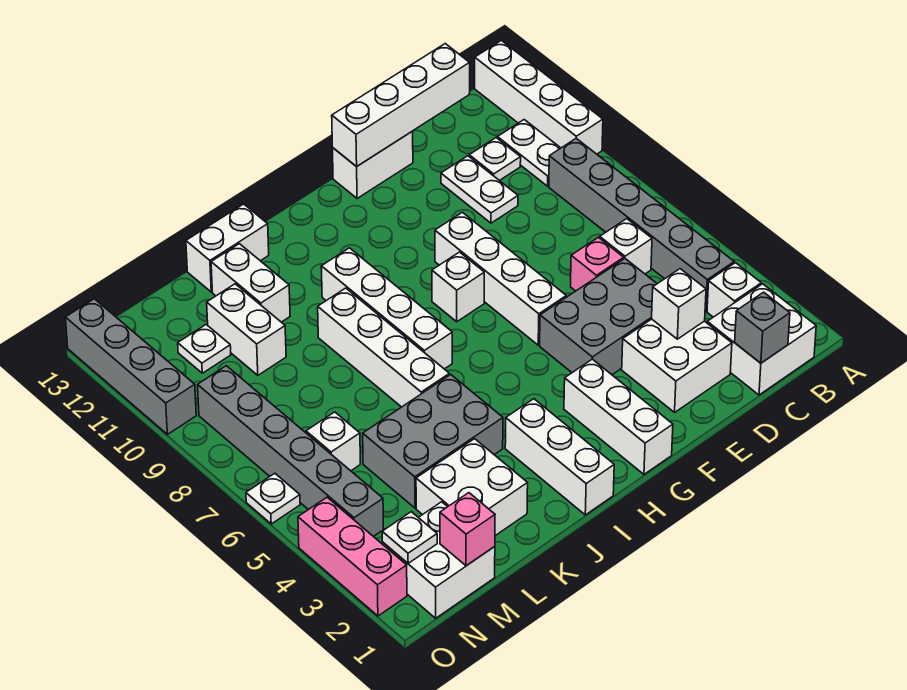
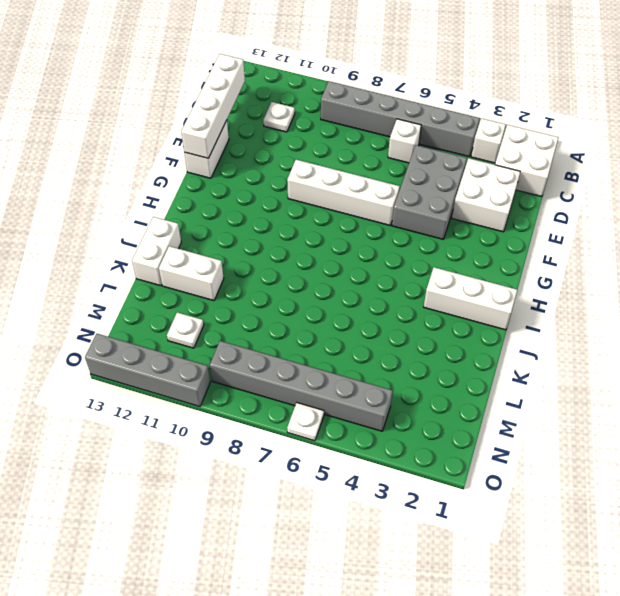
none -> white 1x4 brick [475,40,603,154]
none -> white 1x2 plate [497,120,560,186]
none -> pink 1x1 brick [571,237,624,291]
none -> white 1x2 plate [441,156,518,223]

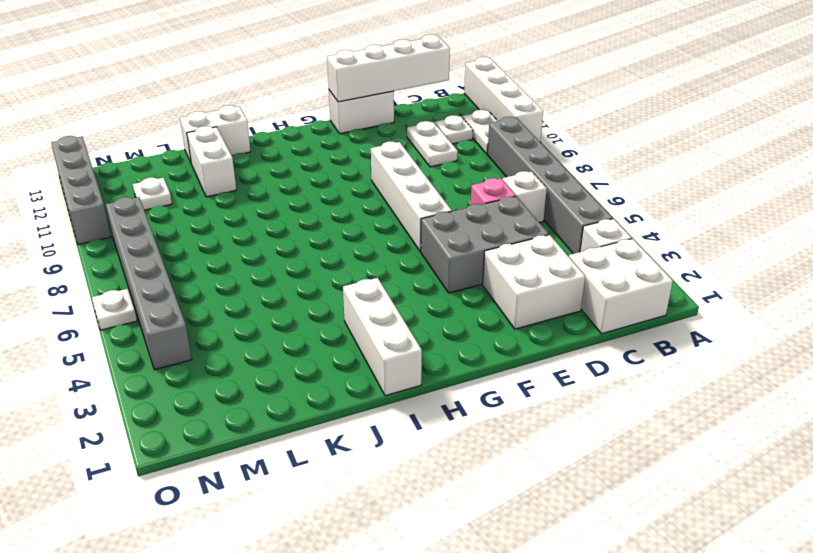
none -> white 1x3 brick [564,359,673,474]
none -> white 1x1 brick [432,252,484,322]
none -> white 1x4 brick [321,248,452,369]
none -> grey 2x3 brick [363,375,503,508]

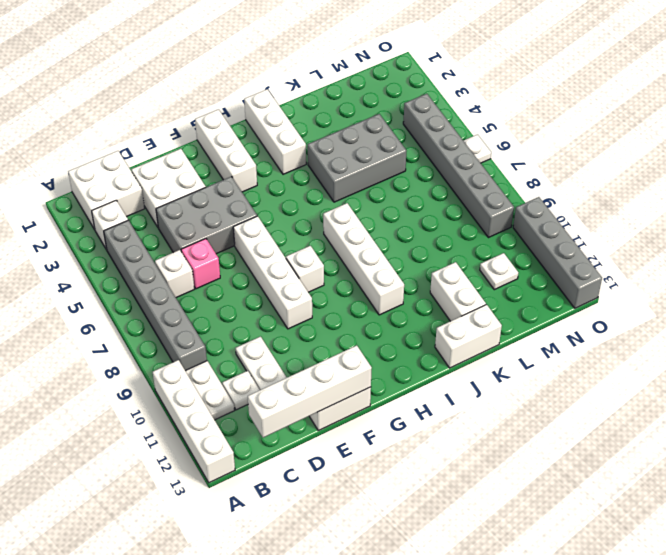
none -> white 1x4 brick [318,288,449,407]
none -> white 2x2 brick [416,439,528,536]
none -> white 1x2 brick [207,284,286,375]
none -> white 2x2 brick [382,502,495,618]

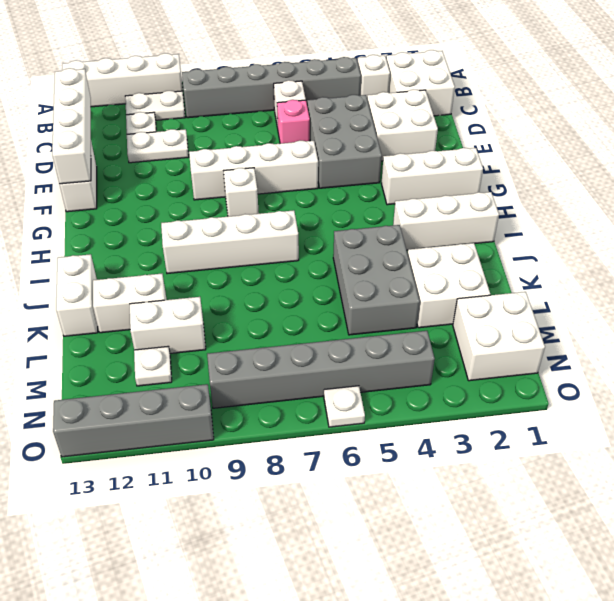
none -> white 1x4 brick [318,288,449,407]
none -> white 1x1 brick [306,412,360,471]
none -> pink 1x3 brick [298,497,407,616]
none -> grey 1x1 brick [735,292,790,363]

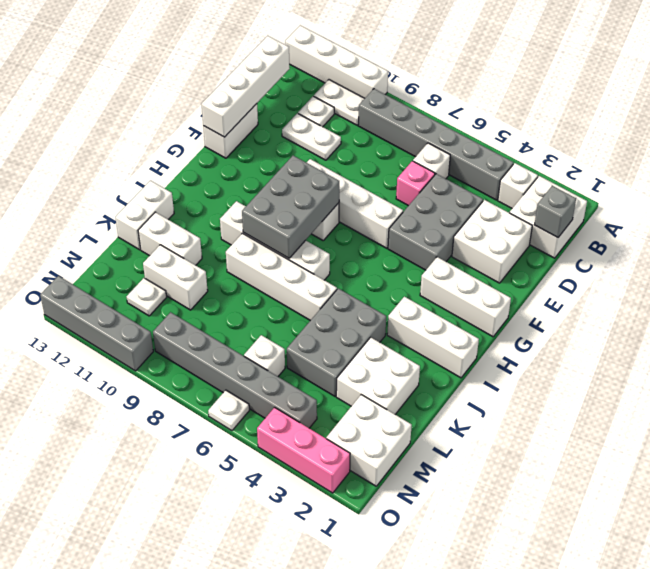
grey 2x3 brick [242,156,339,258] -> none
none -> white 1x1 brick [652,269,706,339]
none -> pink 1x1 brick [440,493,495,566]
none -> white 1x1 plate [382,512,437,563]

